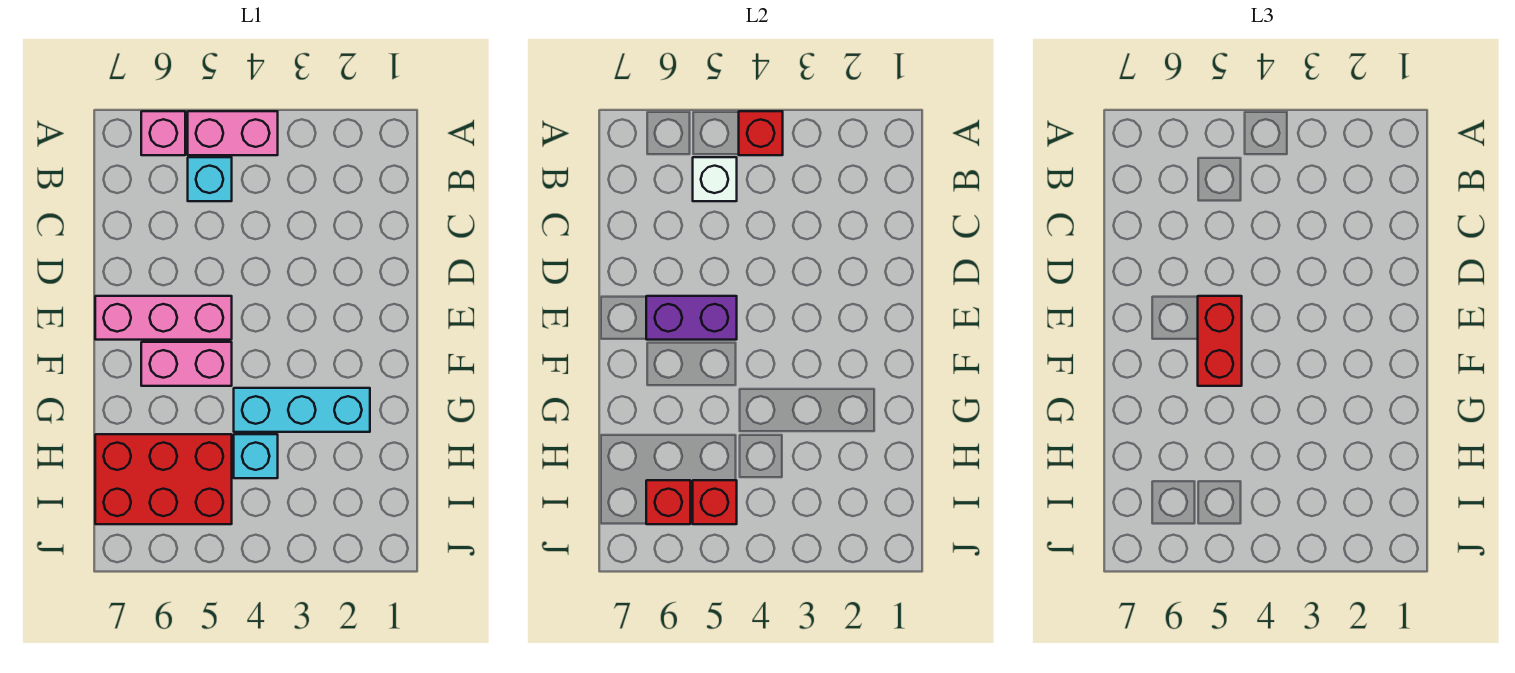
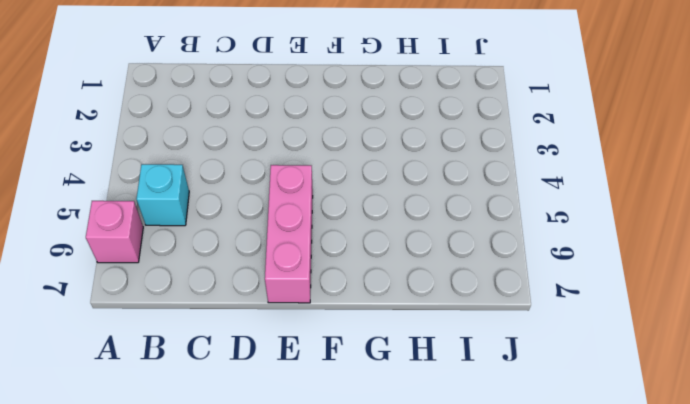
none -> pink 1x2 brick [188,111,278,155]
none -> pink 1x2 brick [141,342,232,386]
none -> cyan 1x3 brick [234,388,370,432]

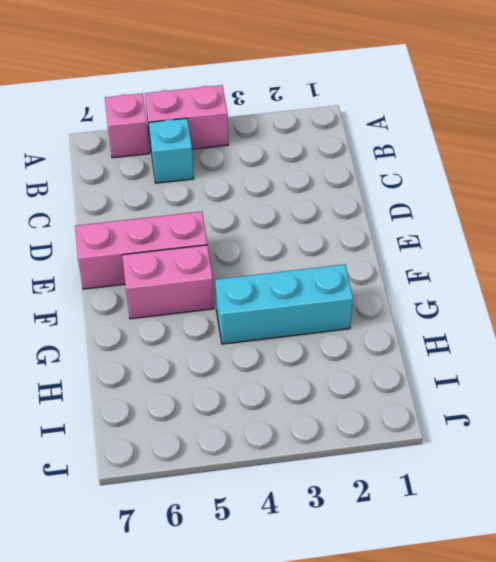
none -> cyan 1x1 brick [234,434,278,478]
none -> red 2x3 brick [95,434,232,524]
none -> red 1x1 brick [739,111,783,155]

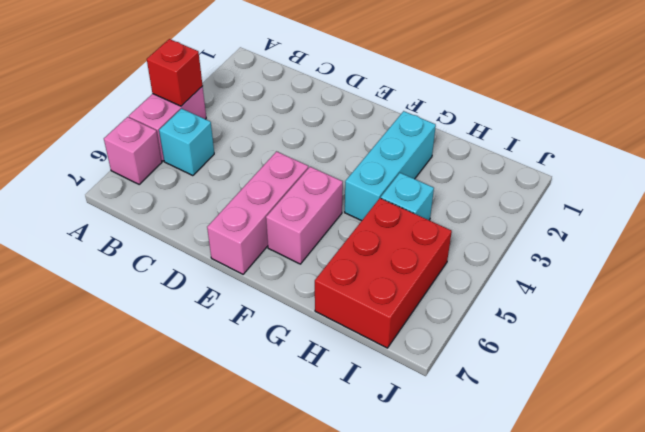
none -> white 1x1 brick [693,157,737,201]
none -> purple 1x2 brick [646,296,737,340]
none -> red 1x1 brick [693,480,737,524]

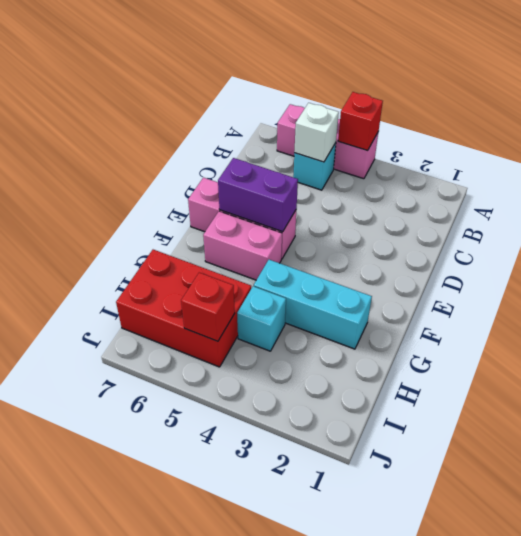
none -> red 1x1 brick [646,480,690,524]
none -> red 1x2 brick [1198,296,1242,386]

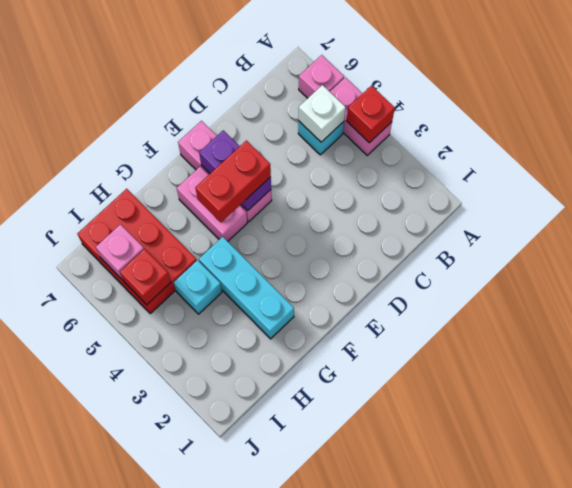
pink 1x1 brick [96,224,144,280] -> red 1x1 brick [646,480,690,524]

